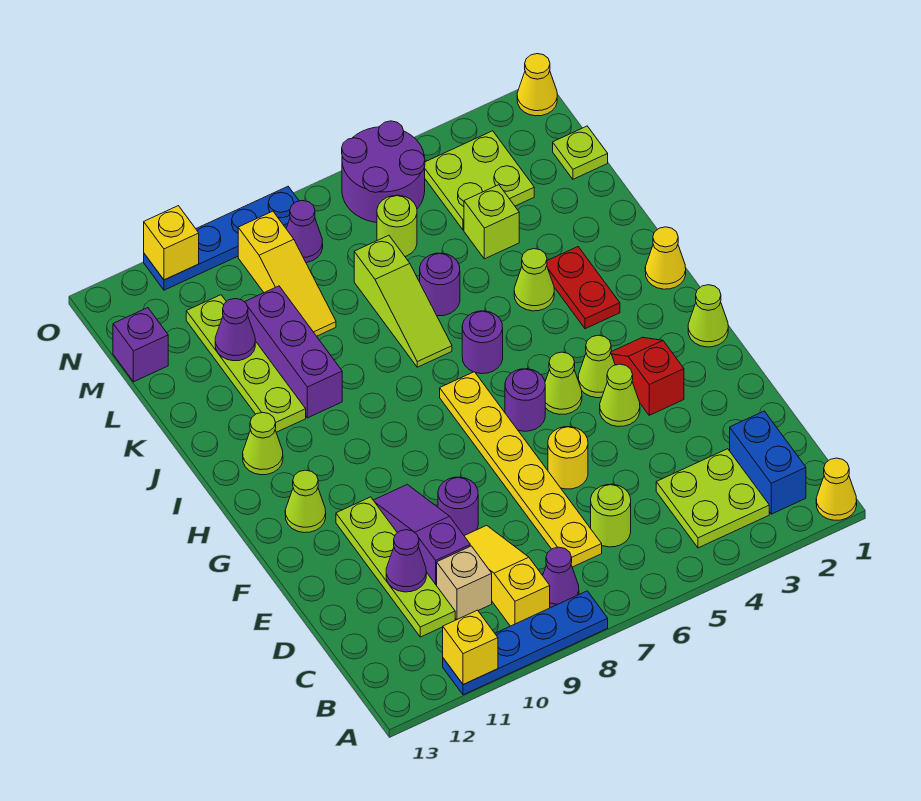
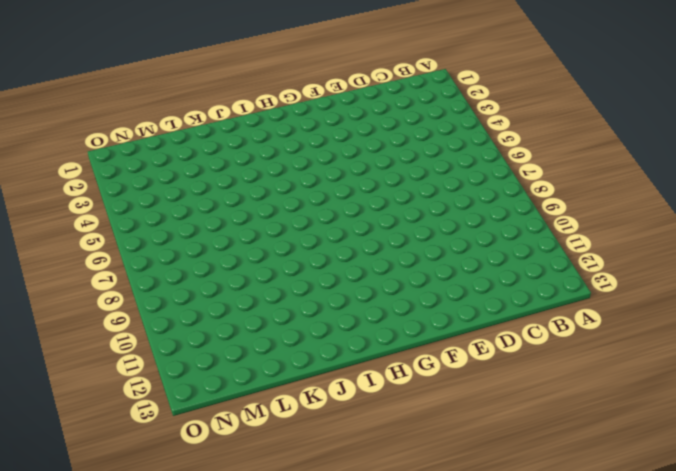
none -> yellow 1x1 cone [816,458,857,520]
none -> blue 1x4 plate [443,591,608,695]
none -> blue 1x2 brick [730,411,806,514]
none -> lime 2x2 plate [656,449,769,548]

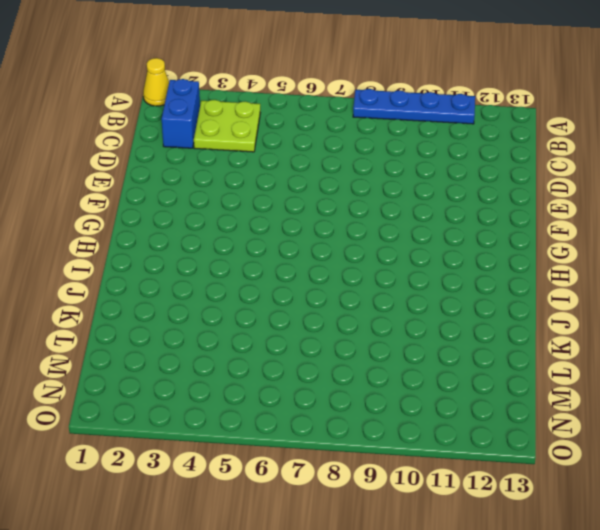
none -> purple 1x1 cone [543,547,579,608]
none -> yellow 1x3 slope [465,525,550,626]
none -> lime 1x1 round brick [591,484,631,547]
none -> yellow 1x6 plate [440,372,602,567]

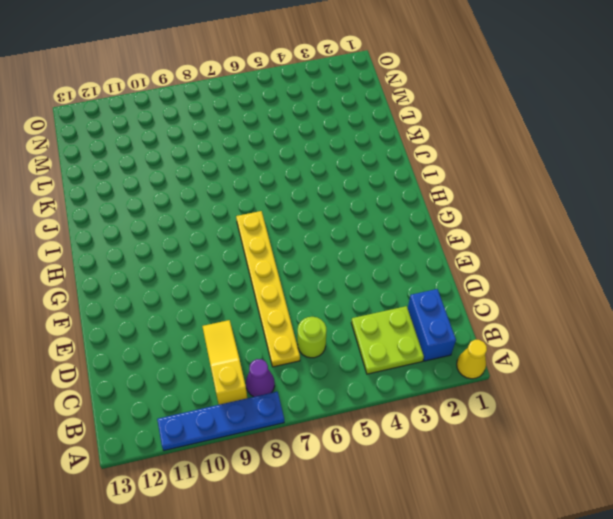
none -> tan 1x1 brick [437,546,492,620]
none -> lime 1x4 plate [336,497,455,637]
none -> purple 1x3 slope [373,484,470,586]
none -> yellow 1x1 round brick [548,427,588,489]

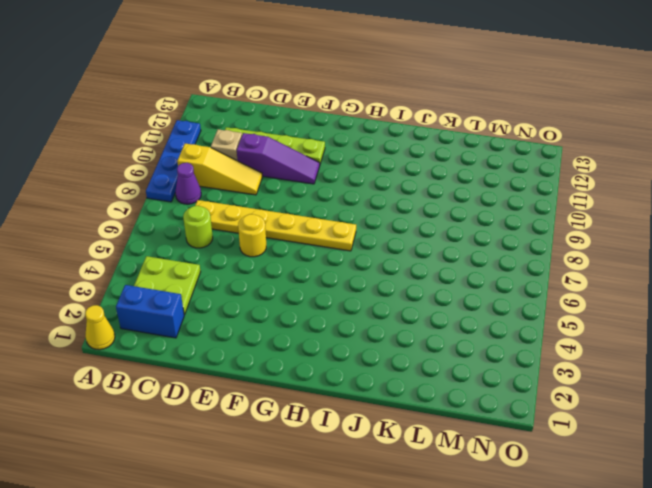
none -> purple 1x1 round brick [438,477,478,536]
none -> red 1x2 slope [611,337,684,415]
none -> lime 1x1 cone [600,364,640,427]
none -> lime 1x1 cone [688,285,728,347]

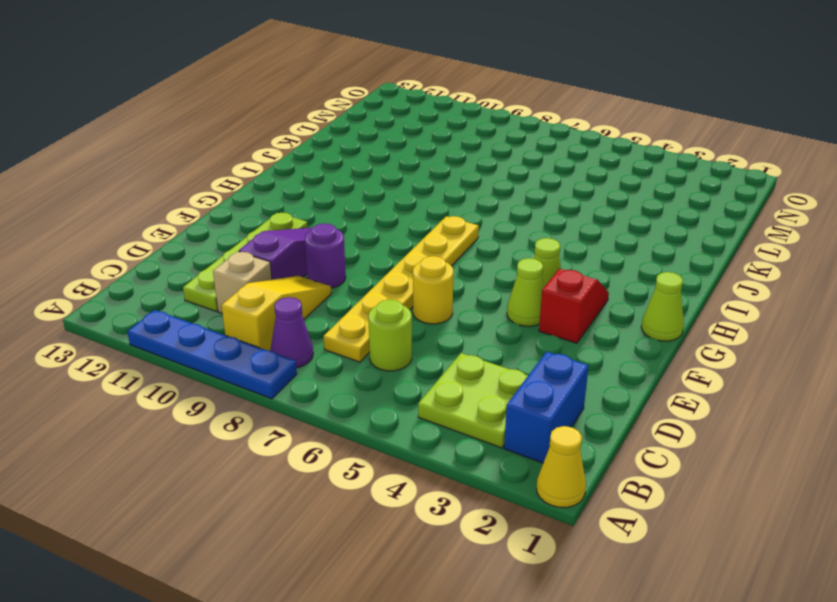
none -> lime 1x1 cone [545,352,582,414]
none -> purple 1x1 round brick [505,369,545,431]
none -> lime 1x1 cone [285,470,326,533]
none -> yellow 1x1 cone [645,227,686,289]

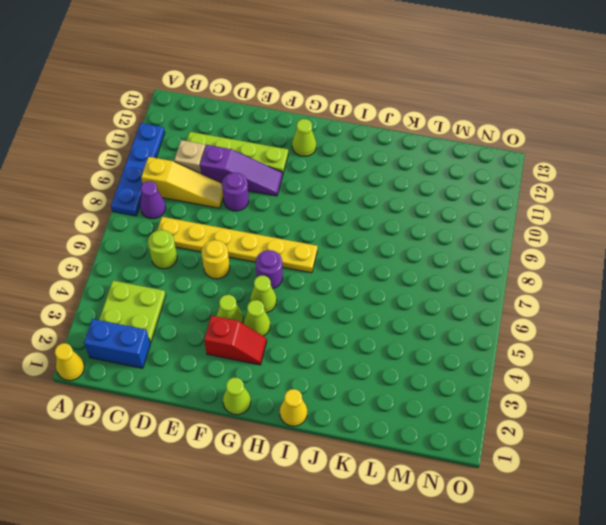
none -> red 1x2 plate [547,247,620,329]
none -> purple 1x1 round brick [462,311,503,374]
none -> lime 1x1 cone [243,412,283,475]
none -> lime 1x1 cone [514,249,554,311]

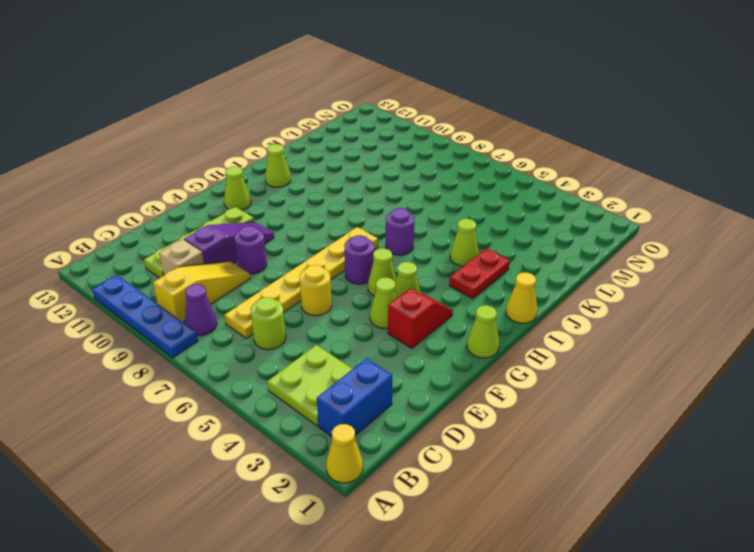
none -> lime 1x3 slope [354,235,452,367]
none -> purple 1x3 brick [245,286,342,418]
none -> lime 1x4 plate [186,295,306,432]
none -> purple 1x1 round brick [420,253,460,316]

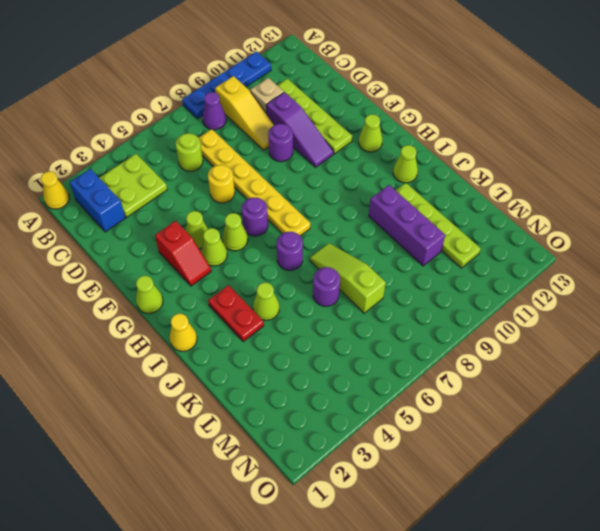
none -> lime 1x1 brick [464,185,519,259]
none -> yellow 1x3 slope [238,211,336,336]
none -> lime 1x1 plate [553,126,608,179]
none -> lime 2x2 plate [425,131,534,230]

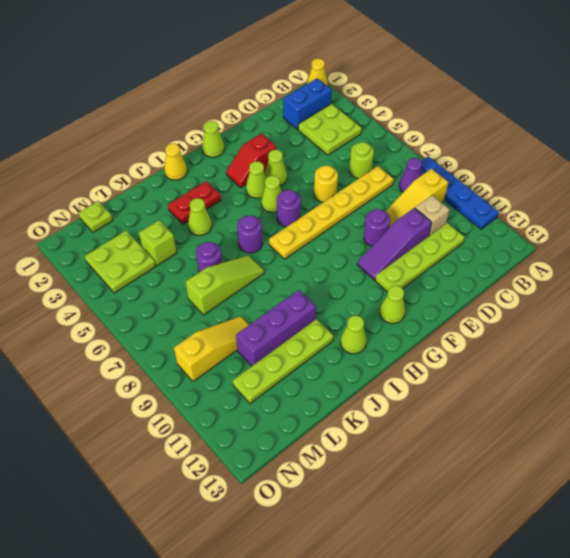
none -> lime 1x1 round brick [377,195,417,256]
none -> purple 1x1 brick [113,308,168,382]
none -> purple 2x2 round brick [342,121,425,222]
none -> purple 1x1 cone [286,201,323,263]

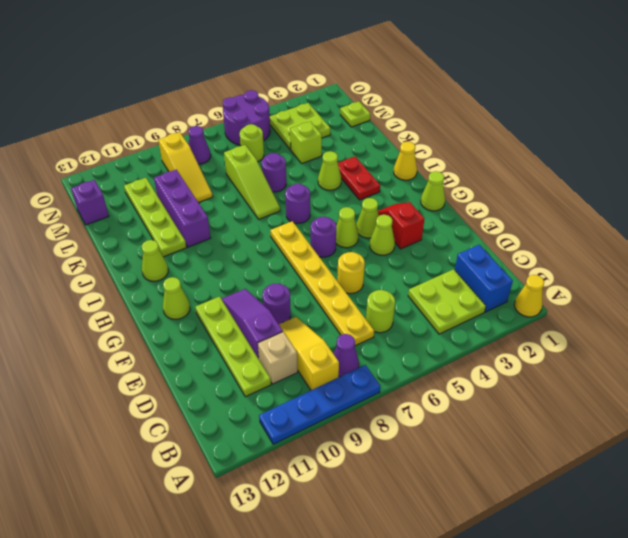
none -> yellow 1x1 cone [517,54,557,116]
none -> blue 1x4 plate [144,187,299,290]
none -> yellow 1x1 brick [443,610,498,685]
none -> purple 1x1 cone [386,530,426,592]

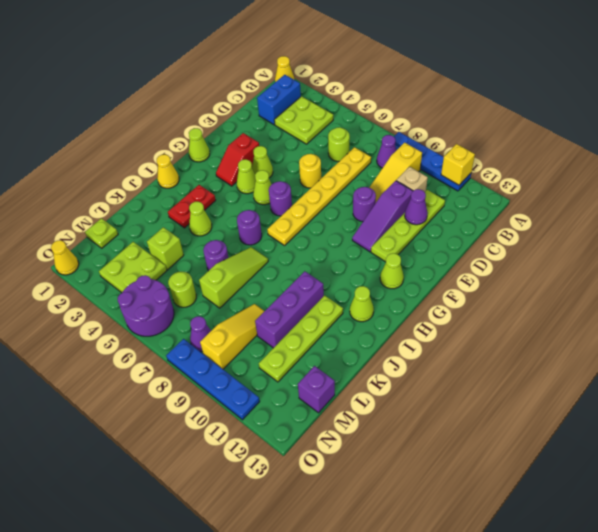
none -> purple 1x1 cone [215,299,255,361]
none -> yellow 1x1 brick [144,206,199,280]

